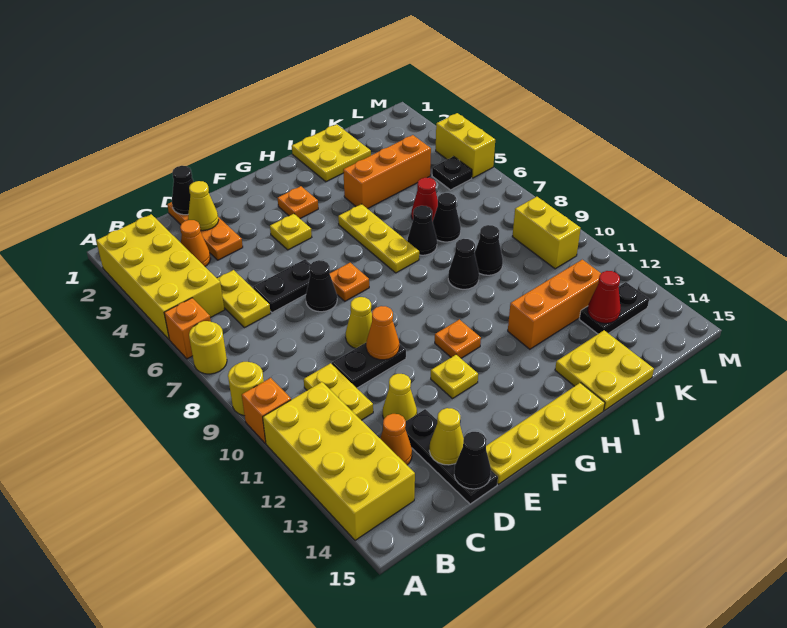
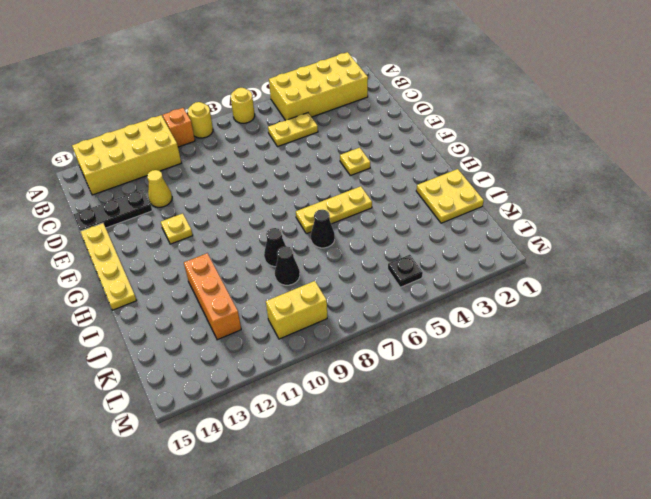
none -> orange 1x1 brick [164,298,211,359]
none -> orange 1x1 cone [180,220,211,266]
none -> yellow 1x2 plate [304,363,373,420]
none -> orange 1x1 cone [380,414,412,465]

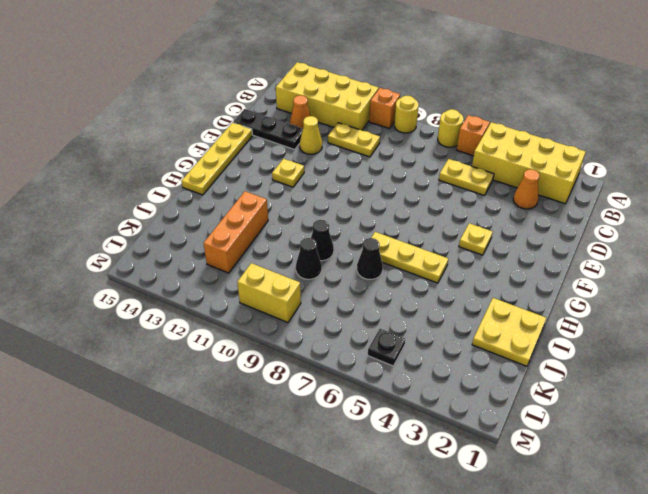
none -> orange 1x3 plate [167,202,243,260]
none -> black 1x2 plate [253,259,310,313]
none -> black 1x2 plate [332,343,406,388]
none -> black 1x1 cone [306,260,337,312]

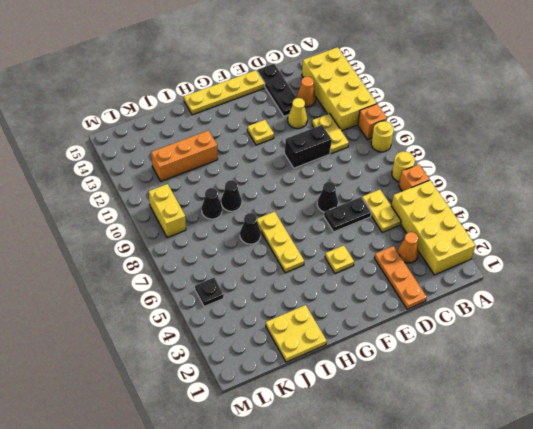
black 1x2 brick [285,125,332,168] -> black 1x2 plate [332,343,406,388]
none -> yellow 1x1 cone [346,297,372,348]
none -> orange 1x1 plate [330,263,369,301]
none -> orange 1x1 plate [278,186,318,218]
none -> orange 1x1 plate [435,320,481,358]

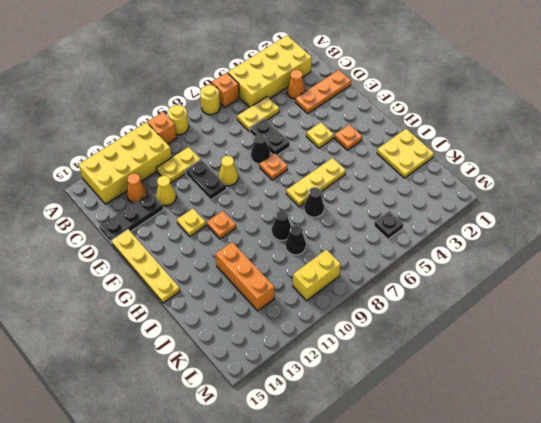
none -> orange 1x3 brick [343,135,431,209]
none -> yellow 2x2 plate [555,330,654,411]
none -> red 1x1 cone [411,178,438,221]
none -> black 1x1 cone [433,193,461,242]

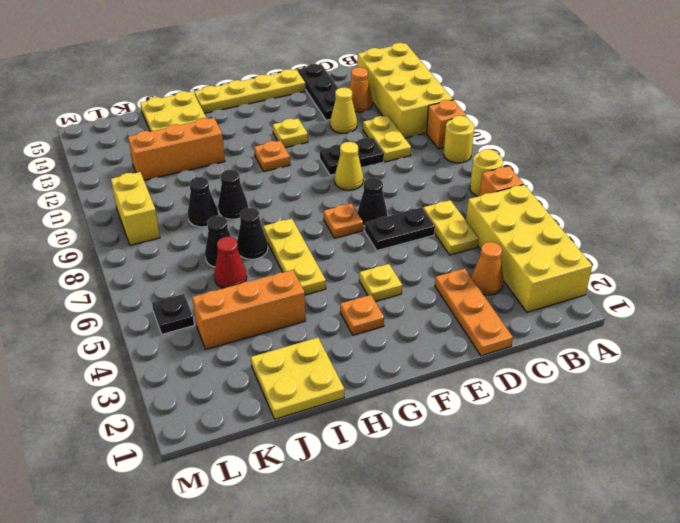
none -> black 1x2 plate [579,282,649,334]
none -> yellow 1x2 brick [436,113,495,178]
none -> black 1x1 cone [172,166,194,215]
none -> yellow 1x1 cone [188,181,219,231]

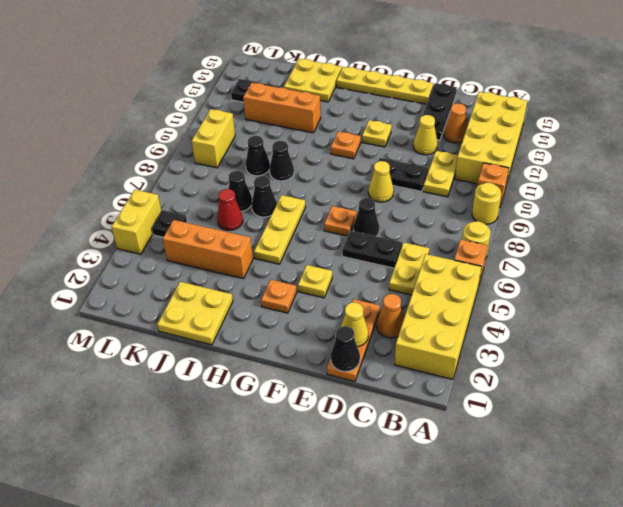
none -> yellow 1x1 cone [429,408,464,465]
none -> black 1x1 cone [454,432,491,489]
none -> orange 1x1 cone [366,306,399,360]
none -> red 1x1 cone [588,271,621,323]

